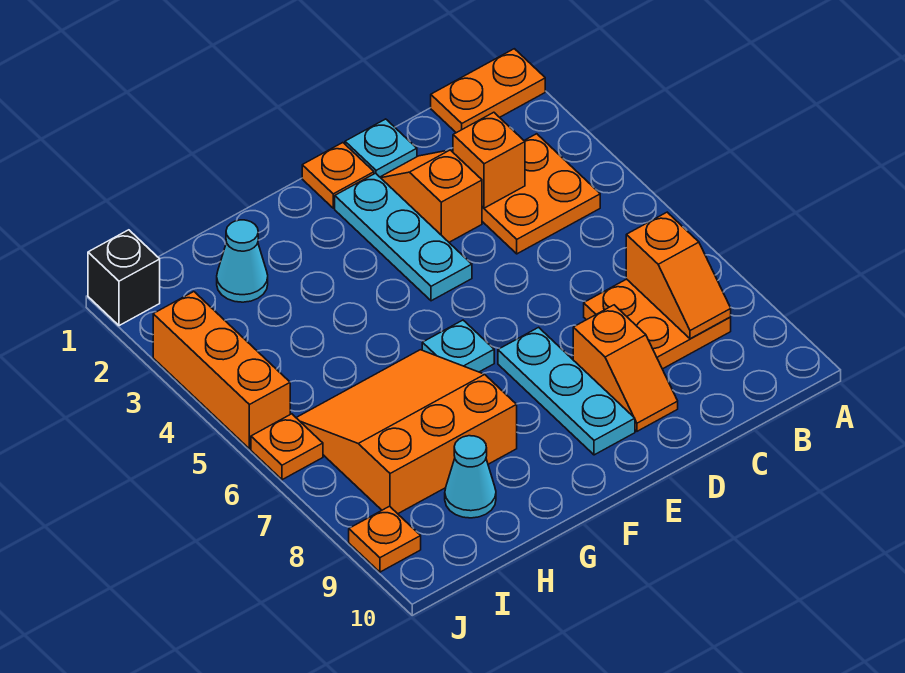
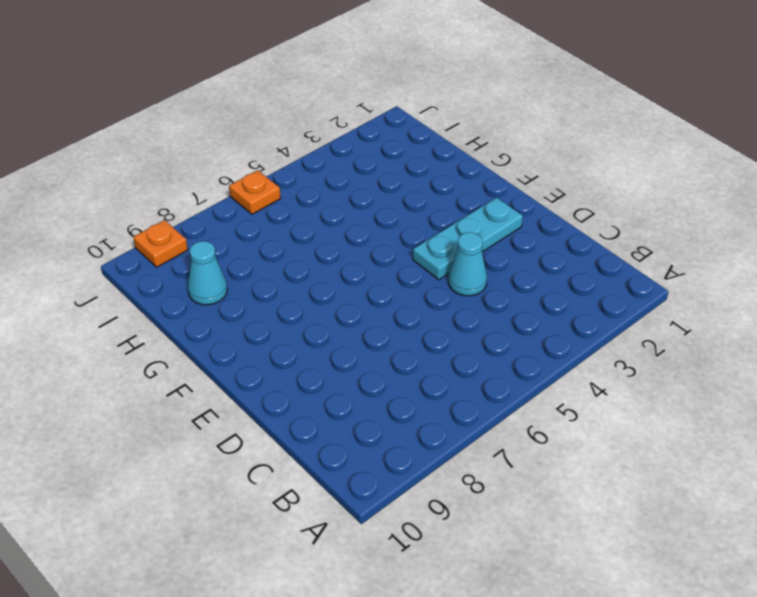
cyan 1x1 cone [448,233,487,296] -> cyan 1x1 cone moved to [217,220,268,302]
none -> orange 1x2 plate [431,49,545,133]
none -> orange 2x2 plate [482,134,600,254]
none -> orange 2x2 plate [584,279,731,369]

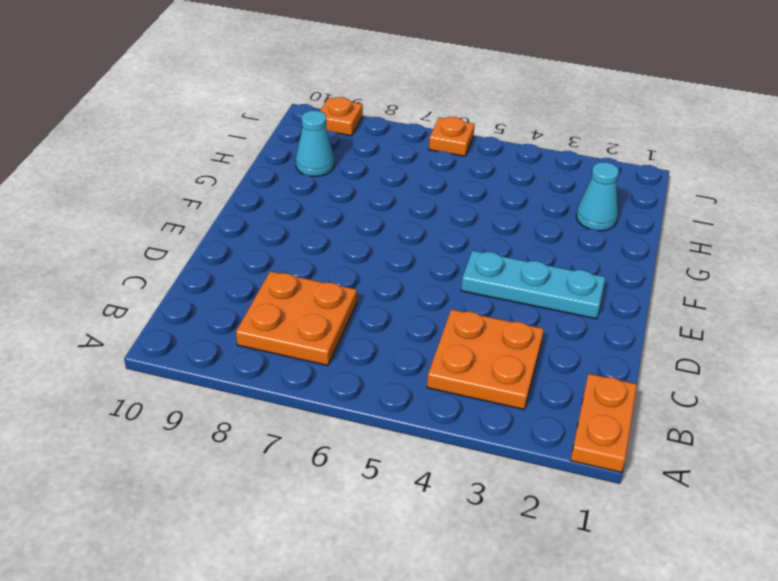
none -> cyan 1x1 plate [345,119,417,177]
none -> orange 1x2 slope [380,150,482,242]
none -> orange 1x2 slope [573,305,678,431]

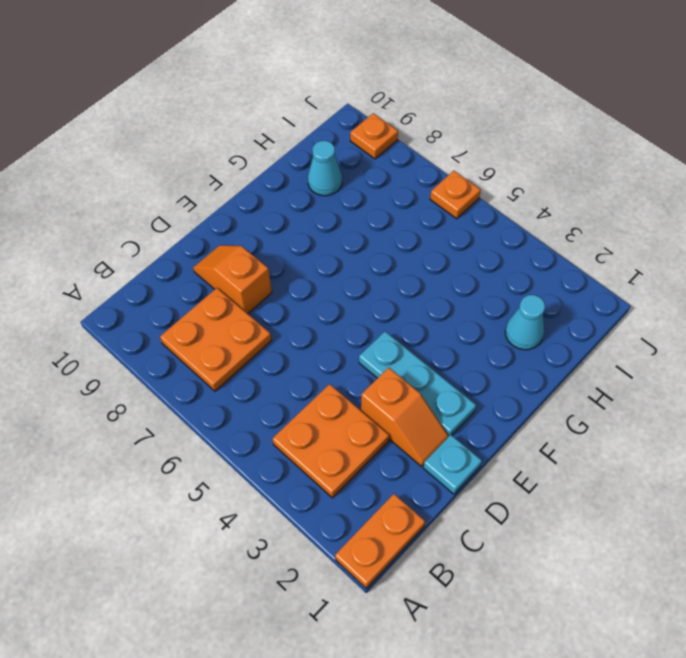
none -> orange 1x1 plate [302,143,374,208]
none -> cyan 1x3 plate [498,327,635,455]
none -> cyan 1x1 plate [422,320,494,372]

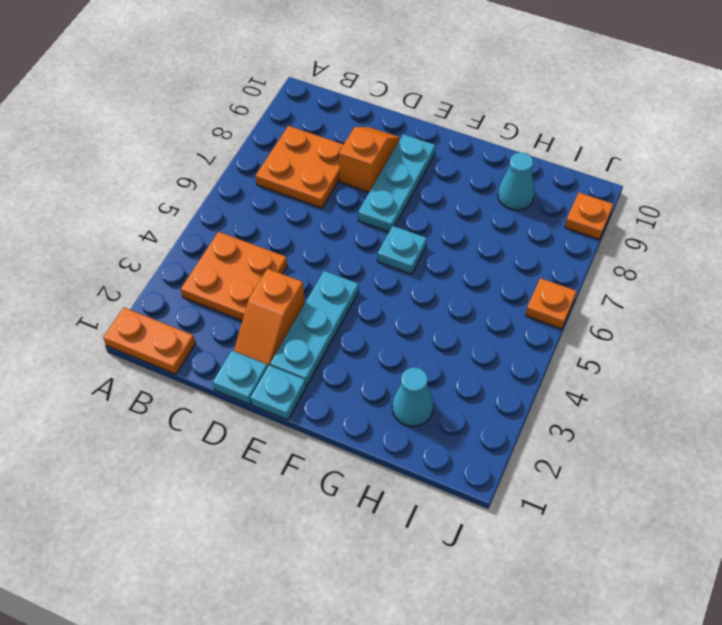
cyan 1x1 plate [250,365,306,420] -> orange 1x1 plate [302,143,374,208]
none -> orange 3x3 slope [296,350,517,514]
none -> black 1x1 brick [88,230,160,326]
none -> orange 1x3 brick [153,292,290,449]

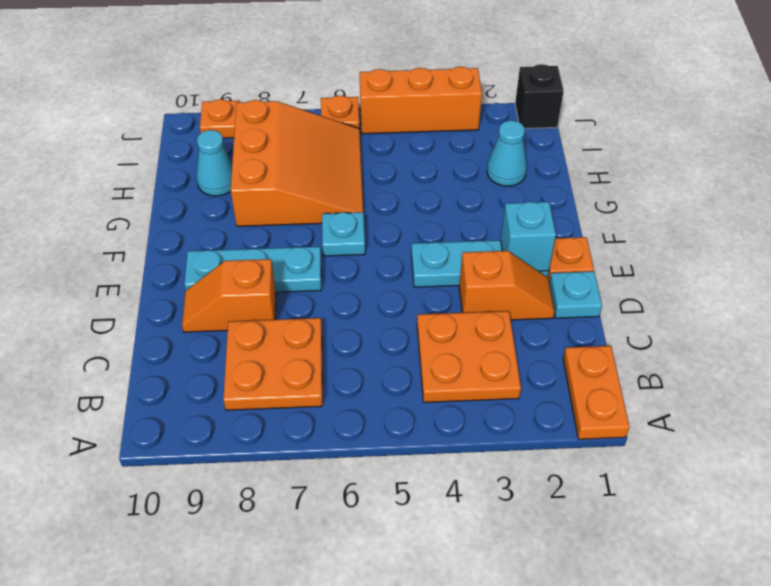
cyan 1x1 brick [501,202,556,271] -> none
none -> orange 1x2 slope [626,212,731,339]
none -> orange 1x1 brick [453,112,525,208]

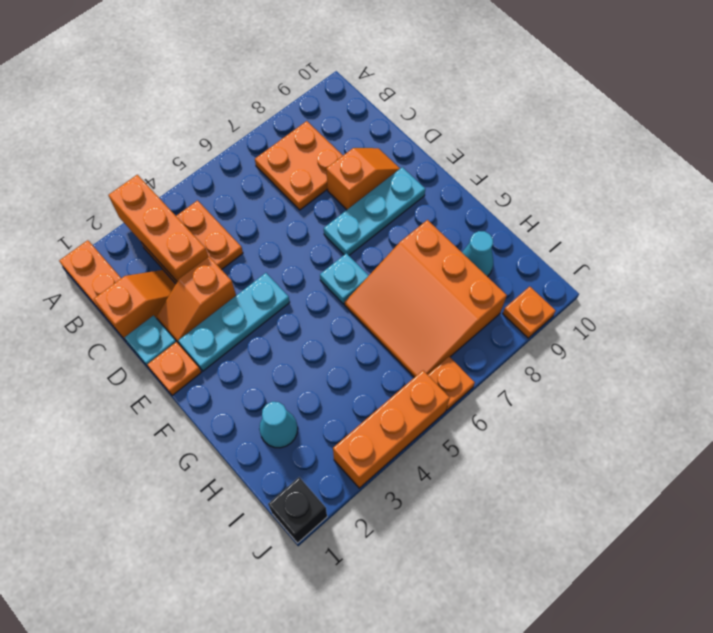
orange 1x3 brick [109,175,208,282] -> orange 1x1 brick [453,112,525,208]
orange 1x2 slope [94,270,176,339] -> orange 1x2 slope moved to [626,212,731,339]

